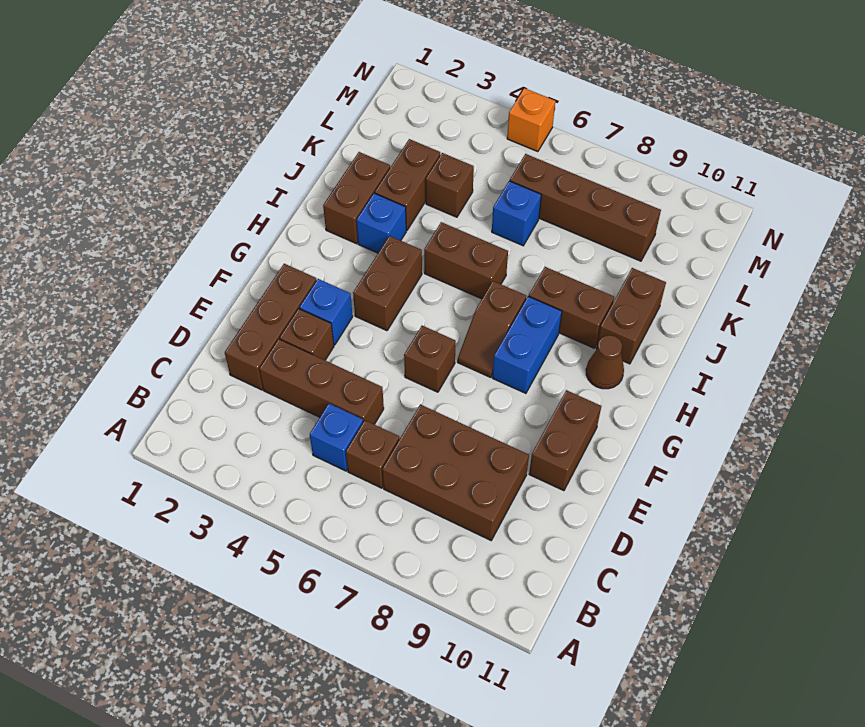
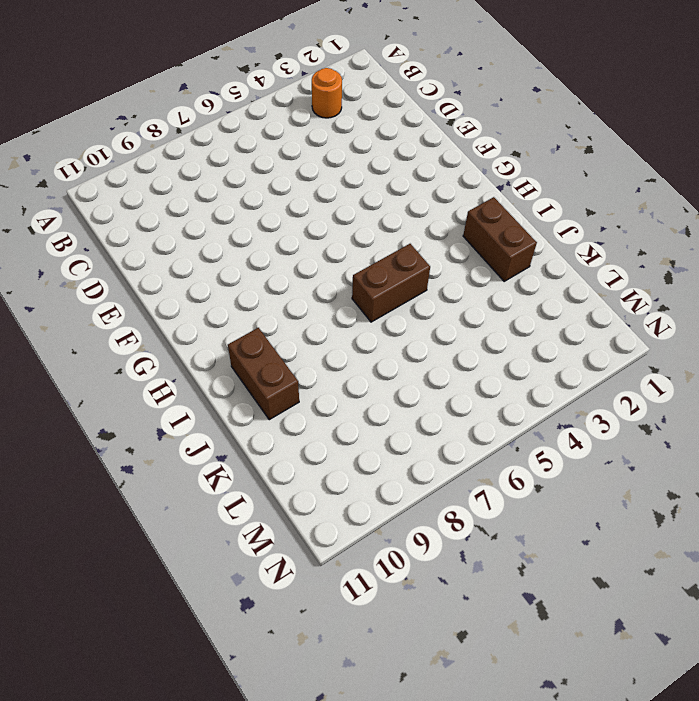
orange 1x1 round brick [312,68,342,118] -> none
none -> blue 1x1 brick [310,404,363,471]
none -> brown 1x1 brick [346,420,399,488]
none -> brown 2x3 brick [382,404,529,540]

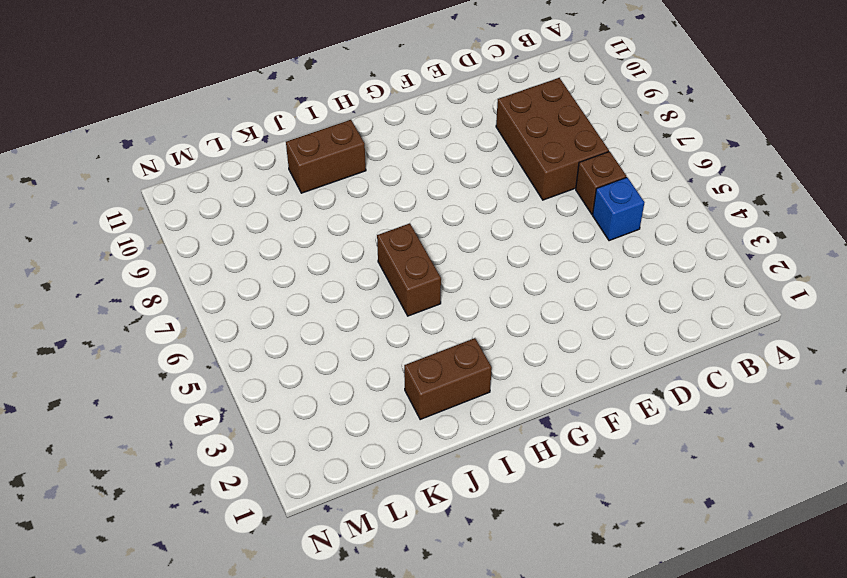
none -> brown 1x3 brick [225,264,317,390]
none -> brown 1x3 brick [259,339,384,424]
none -> brown 1x1 brick [280,309,334,360]

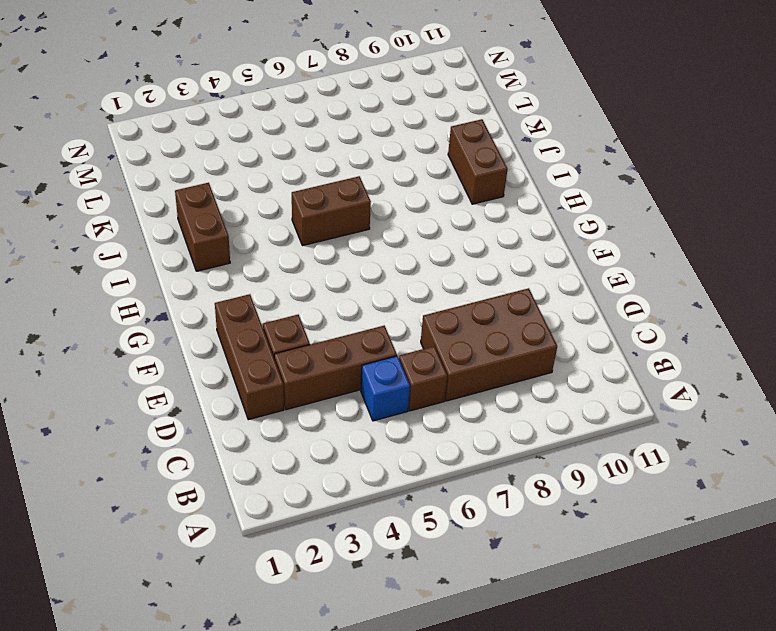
none -> brown 1x2 brick [529,390,601,491]
none -> blue 1x1 brick [299,279,353,345]
none -> brown 1x1 brick [404,326,456,392]

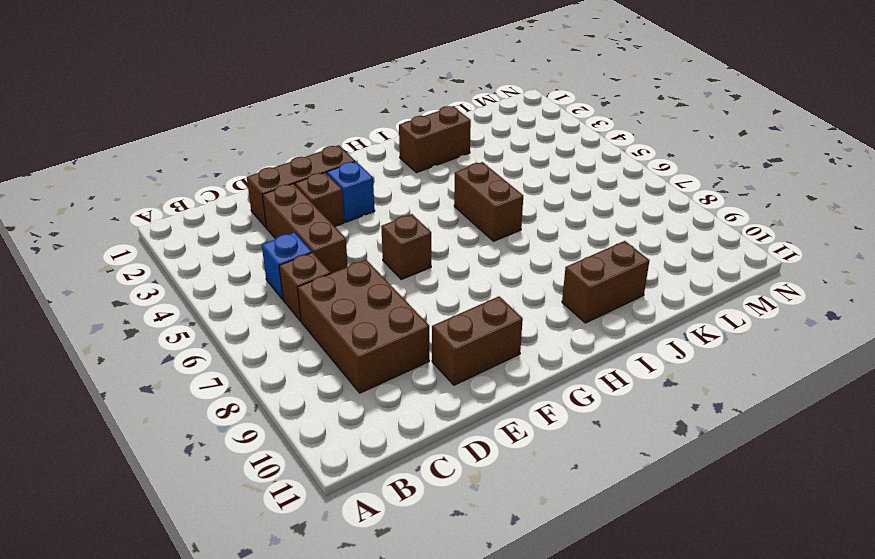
none -> brown 1x2 brick [353,236,422,331]
none -> brown 1x2 slope [458,281,526,377]
none -> blue 1x2 brick [492,296,562,393]

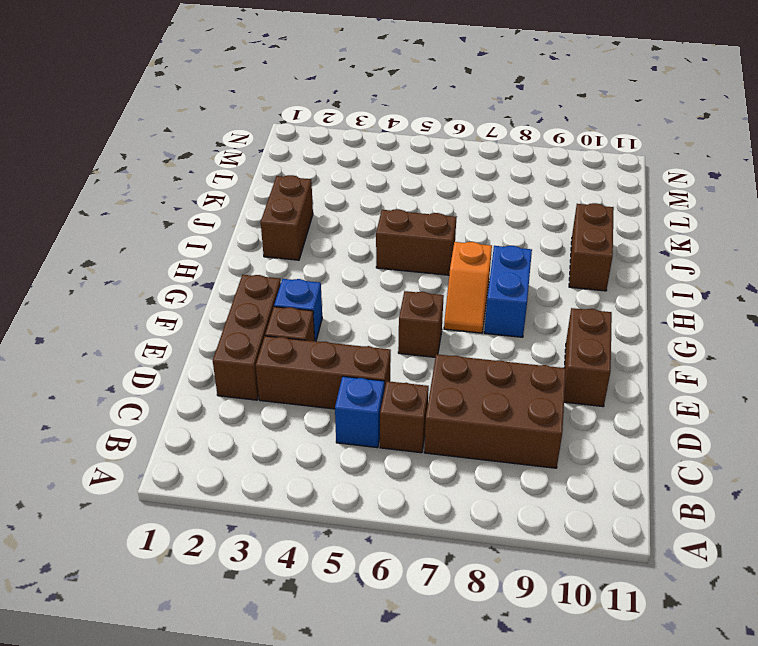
orange 1x2 slope [444,242,492,333] -> brown 1x2 slope [458,281,526,377]
none -> brown 1x2 brick [353,236,422,331]
none -> brown 1x1 cone [586,335,624,389]
none -> blue 1x1 brick [357,193,406,253]

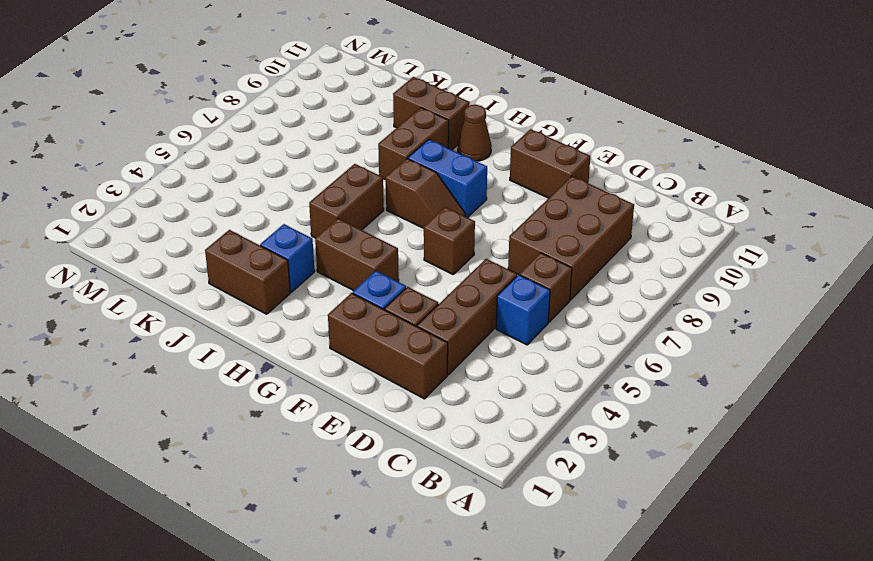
none -> brown 1x2 brick [375,139,440,230]
none -> brown 1x1 brick [426,153,474,217]
none -> blue 1x1 brick [492,181,541,246]

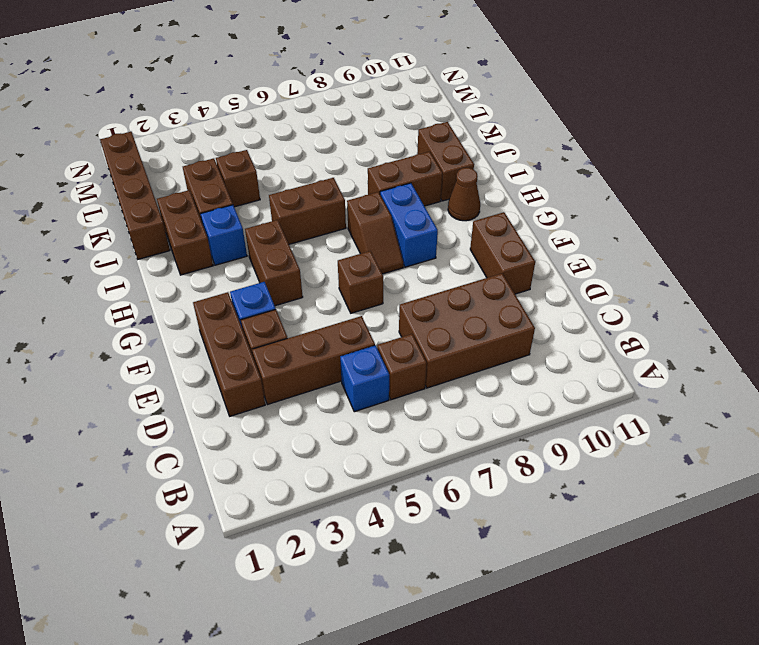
brown 1x4 brick [100,132,170,259] -> brown 1x4 brick turned to [510,154,661,261]
none -> blue 1x1 brick [492,181,541,246]
none -> orange 1x1 brick [507,88,555,152]

